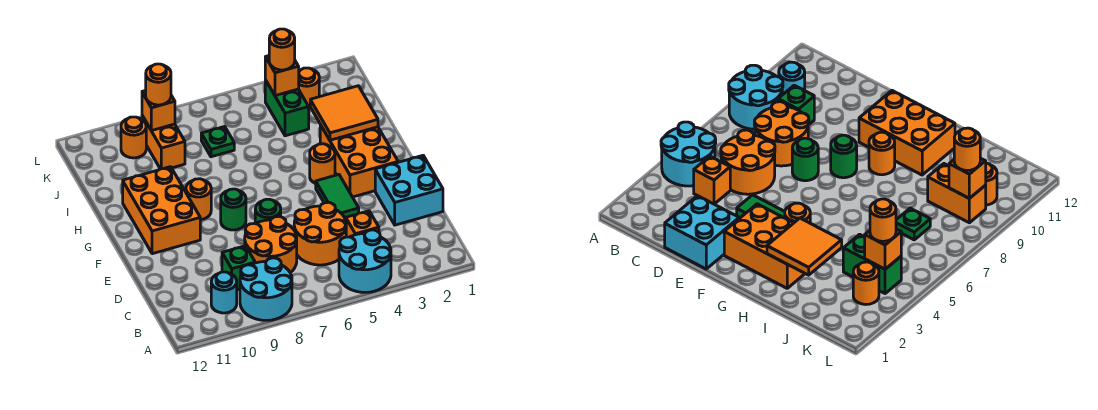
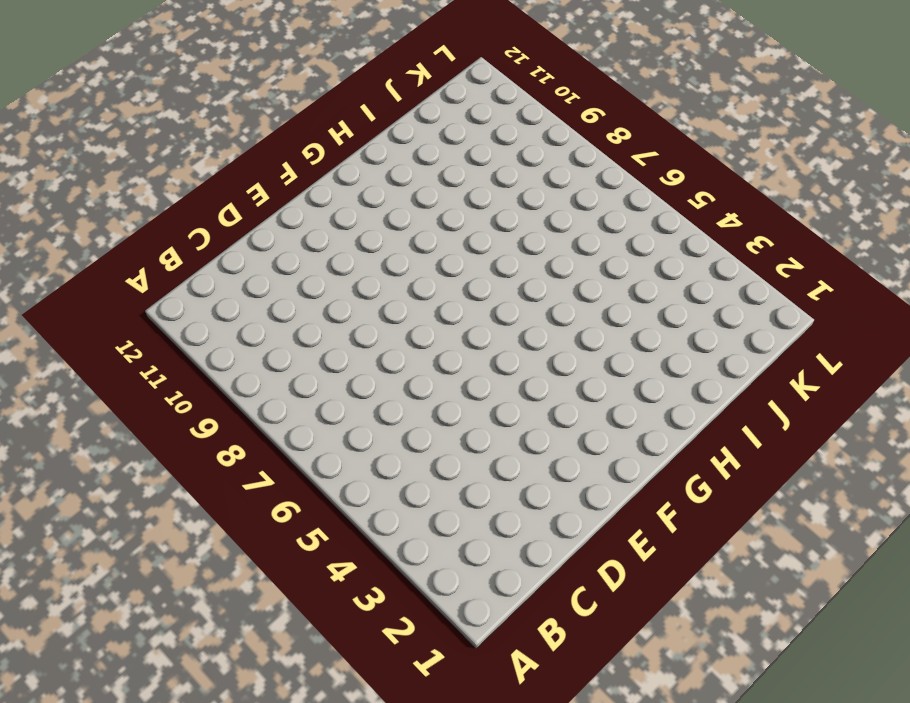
none -> cyan 2x2 round brick [339,230,391,292]
none -> cyan 2x2 round brick [240,258,292,320]
none -> cyan 1x1 round brick [211,272,237,313]

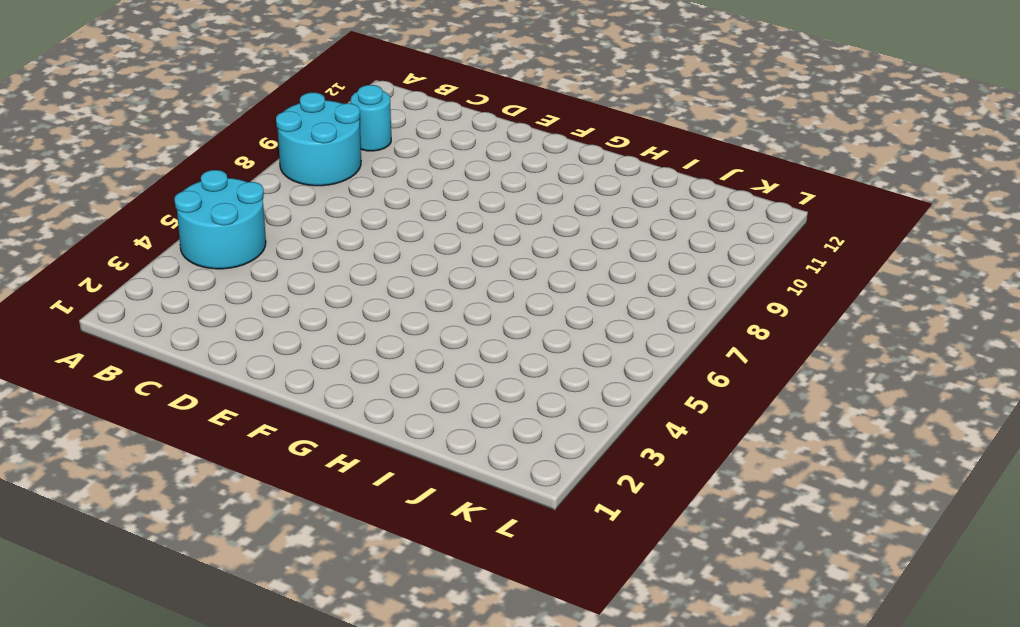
none -> orange 1x1 brick [346,211,379,237]
none -> orange 2x2 round brick [294,202,346,265]
none -> orange 2x2 round brick [245,217,297,273]

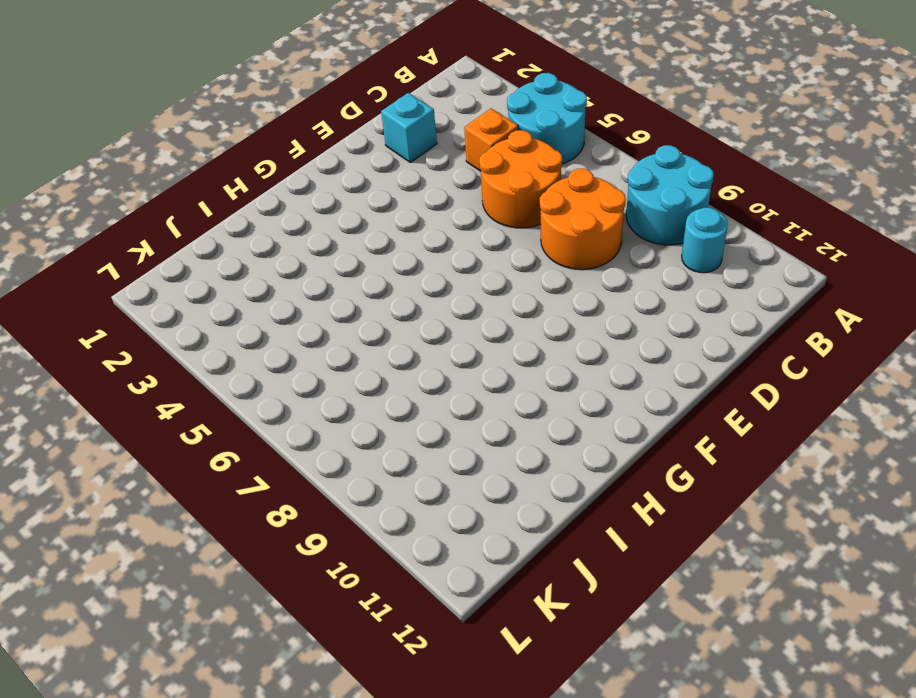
cyan 1x1 brick [381,93,437,163] -> cyan 2x2 brick [375,156,443,225]
none -> green 1x1 brick [222,246,255,290]
none -> green 1x2 tile [316,175,359,219]
none -> green 1x1 round brick [255,199,281,224]

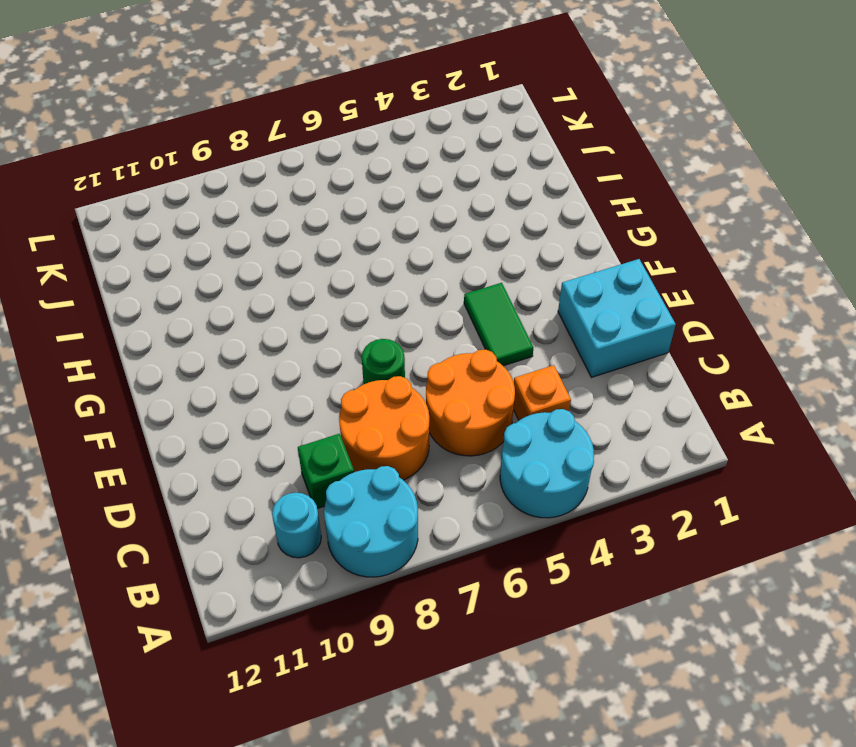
none -> orange 2x3 brick [320,125,398,197]
none -> green 1x1 round brick [221,189,246,230]
none -> orange 2x3 brick [123,167,200,254]

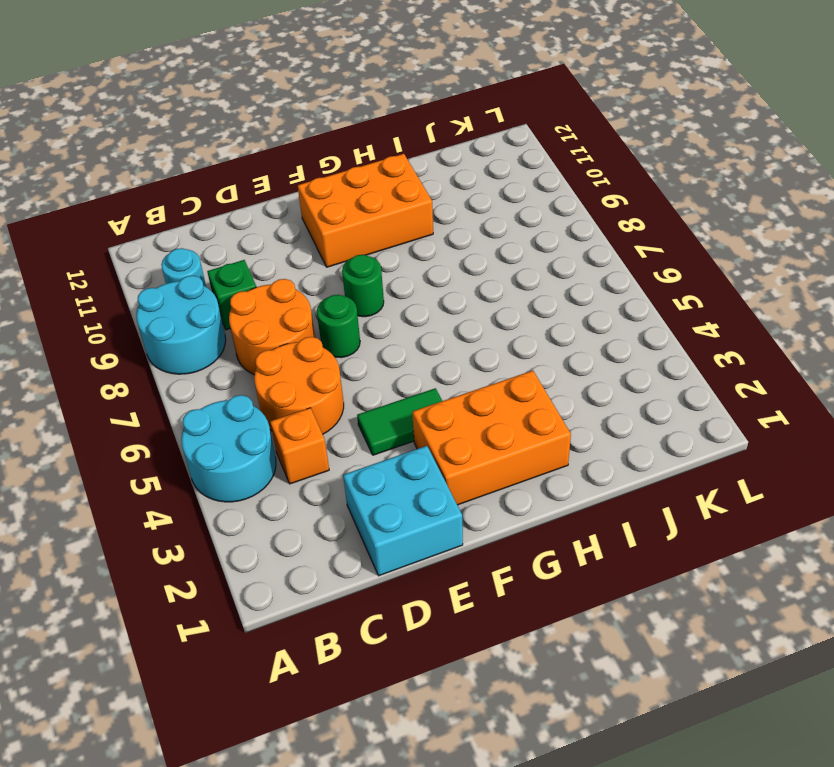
none -> orange 1x1 round brick [310,144,335,184]
none -> orange 1x1 round brick [186,179,211,220]
none -> green 1x2 brick [265,80,309,136]

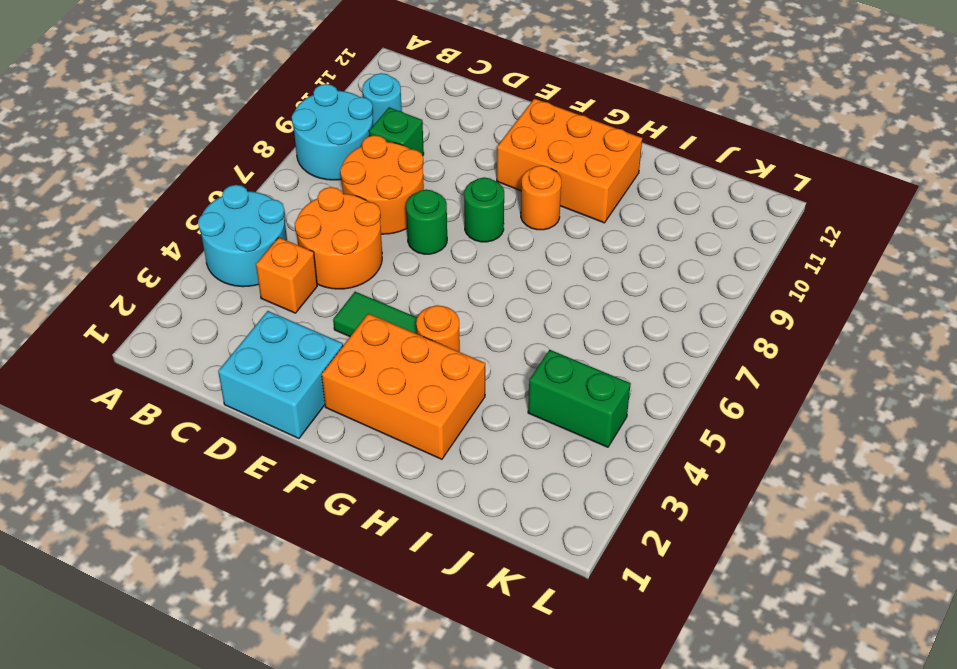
none -> green 1x1 plate [201,127,234,157]
none -> orange 1x2 brick [142,116,185,169]
none -> orange 1x1 round brick [299,68,319,109]

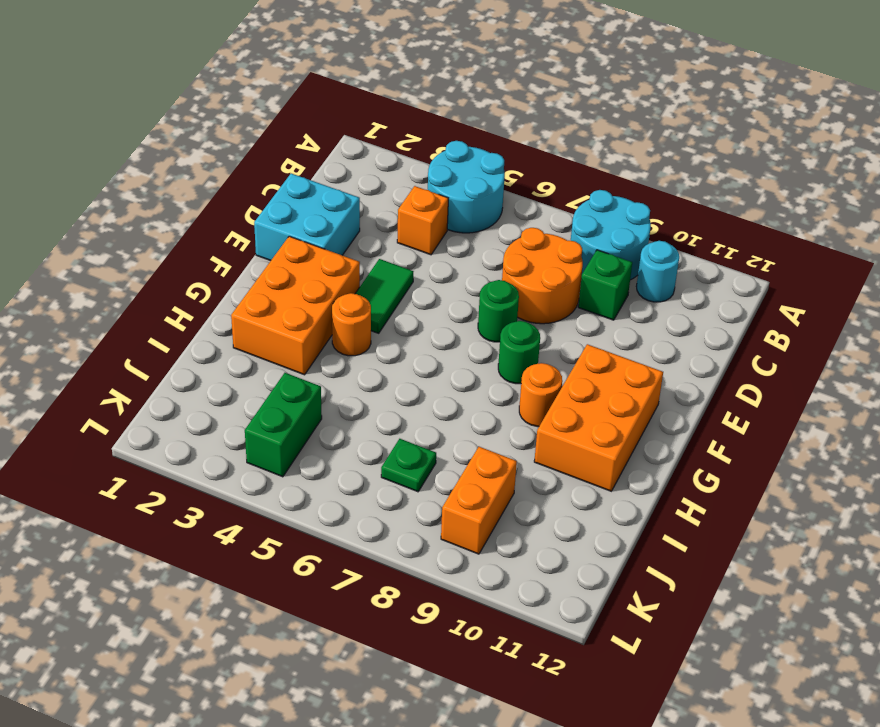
none -> orange 2x2 round brick [294,202,346,265]
none -> orange 1x1 round brick [299,68,319,109]
none -> orange 1x1 round brick [121,117,146,158]

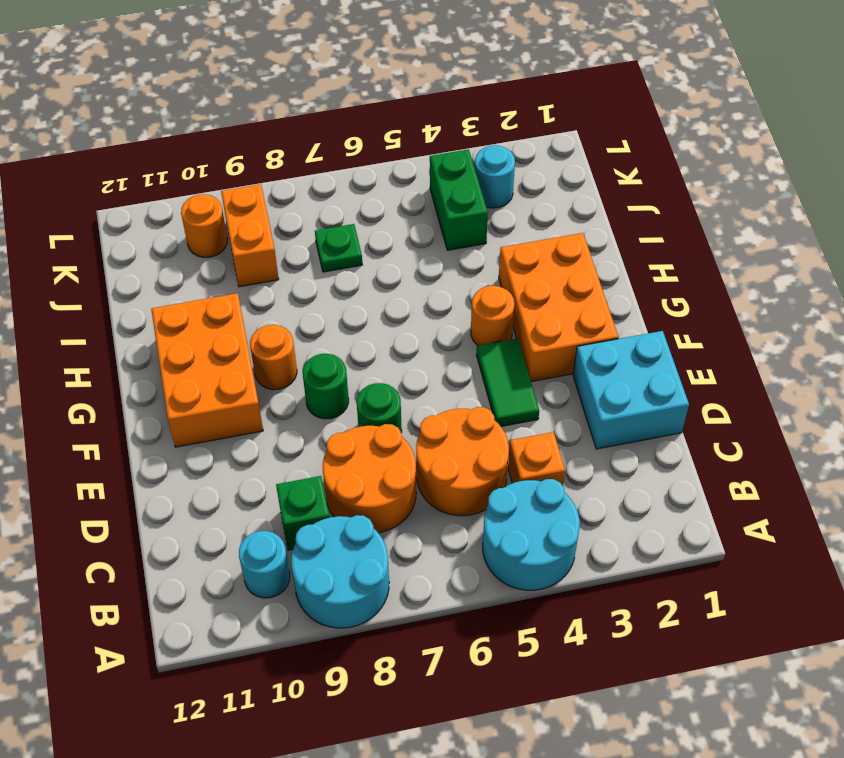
cyan 1x1 round brick [474,145,515,208] -> orange 1x1 round brick [299,68,319,109]
none -> orange 2x2 tile [310,86,378,140]
none -> orange 1x1 brick [265,56,299,96]
none -> orange 1x1 brick [142,91,175,131]

